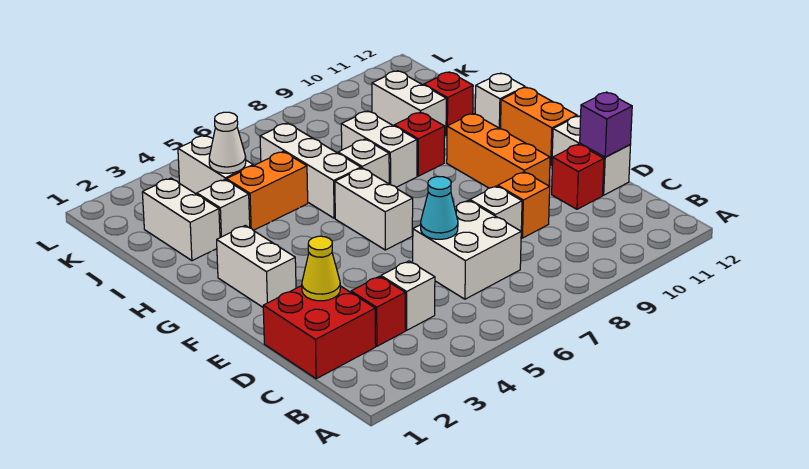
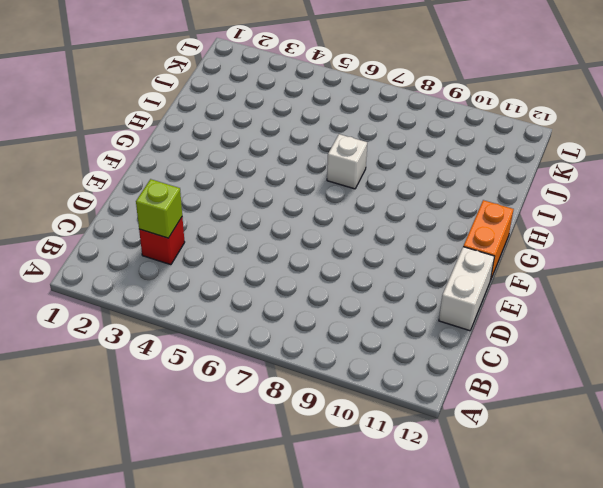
lime 1x1 brick [136,179,182,238] -> none
none -> red 2x2 brick [263,286,376,379]
none -> white 1x1 brick [381,261,435,330]
none -> white 2x2 brick [413,200,521,299]

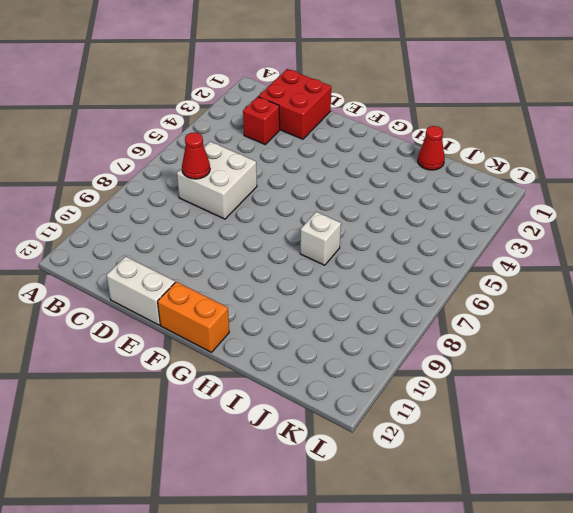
red 1x1 cone [182,132,210,179] -> none
red 1x1 cone [418,126,445,170] -> none
none -> white 1x1 brick [381,261,435,330]
none -> white 1x1 brick [470,186,522,231]
none -> orange 1x1 brick [498,172,550,238]

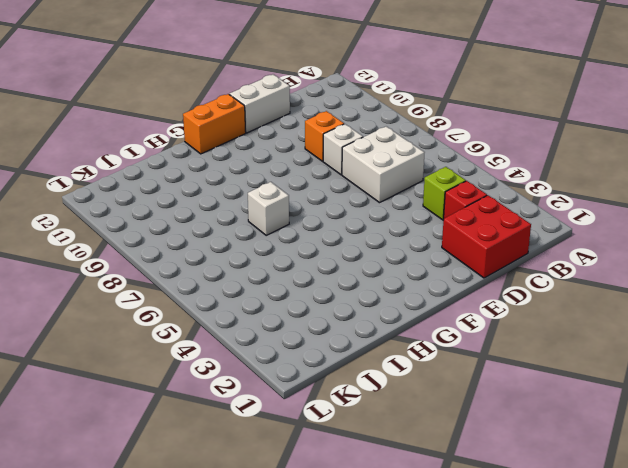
lime 1x1 brick [423,167,466,220] -> white 1x1 brick [381,261,435,330]
none -> red 1x1 brick [552,144,604,209]
none -> orange 1x3 brick [447,114,550,188]
none -> white 1x2 brick [217,225,296,307]

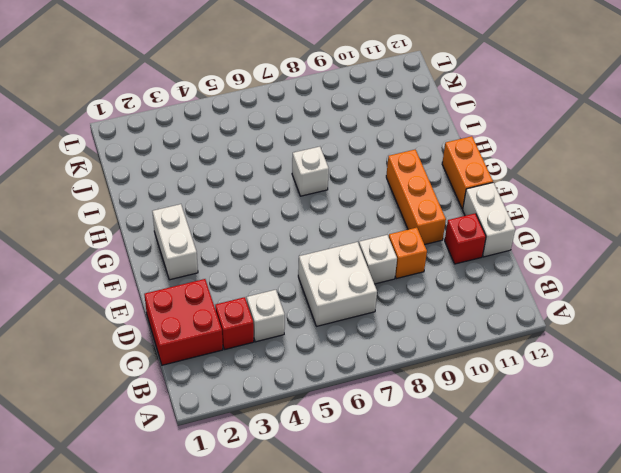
none -> white 1x2 brick [335,168,413,250]
none -> white 1x3 brick [260,123,361,218]
none -> white 1x2 brick [341,111,417,187]

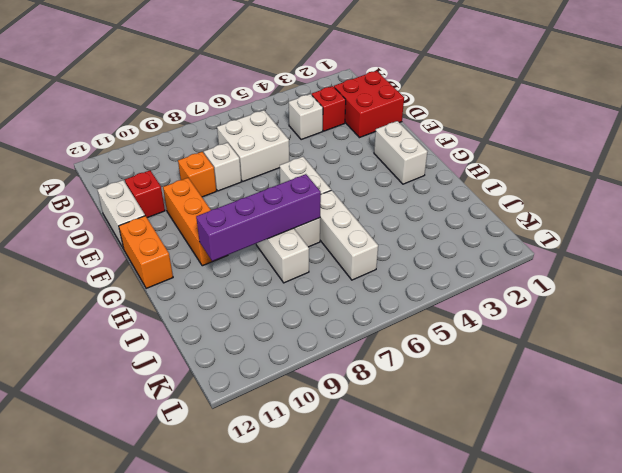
purple 1x4 brick [196,174,321,261] -> none
none -> red 1x1 brick [394,112,445,176]
none -> white 1x1 brick [475,73,525,129]
none -> white 1x2 brick [142,178,220,261]

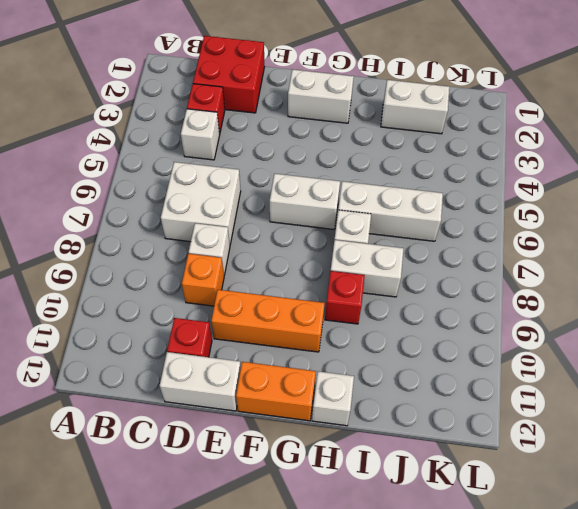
none -> white 1x1 brick [197,180,250,238]
none -> orange 1x2 brick [227,152,308,230]
none -> white 1x2 brick [372,71,446,136]

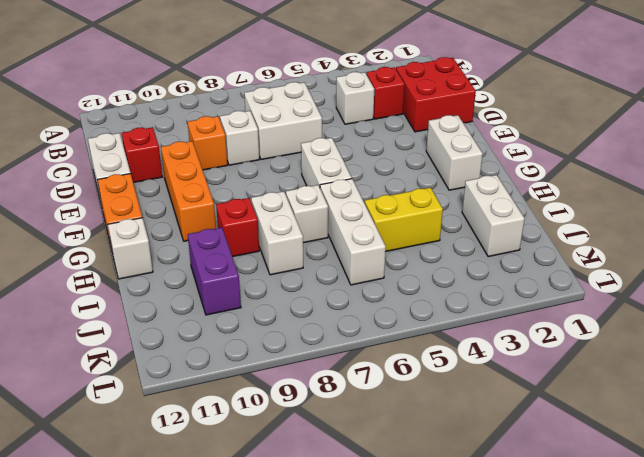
yellow 1x2 brick [365,188,443,252] -> orange 1x2 brick [227,152,308,230]
purple 1x2 brick [188,228,241,315] -> white 1x2 brick [372,71,446,136]
none -> white 1x1 brick [197,180,250,238]
none -> red 1x1 brick [424,72,473,134]
none -> white 1x2 brick [178,135,253,194]

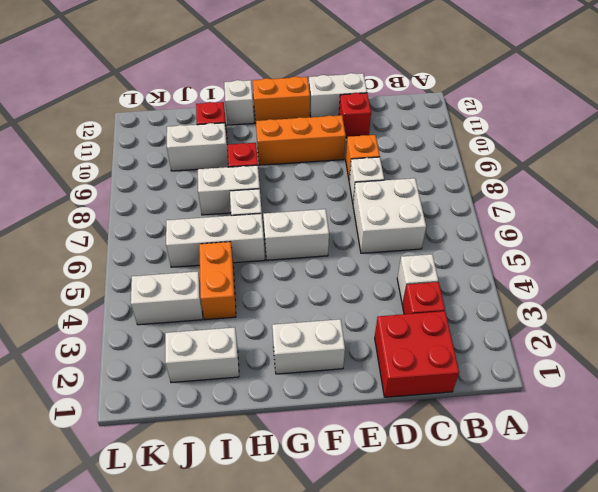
none -> white 1x1 brick [197,180,250,238]
none -> yellow 1x1 cone [302,236,340,301]
none -> cyan 1x1 cone [421,177,458,239]

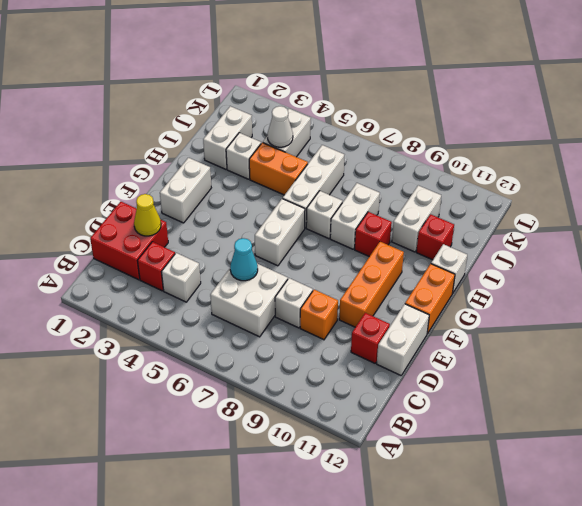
none -> purple 1x1 brick [580,92,632,157]

